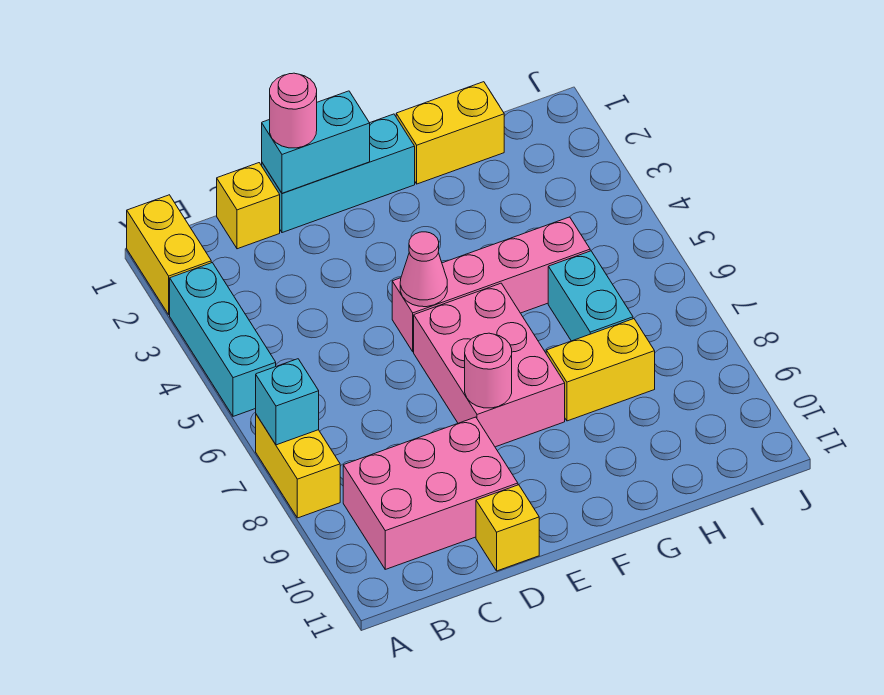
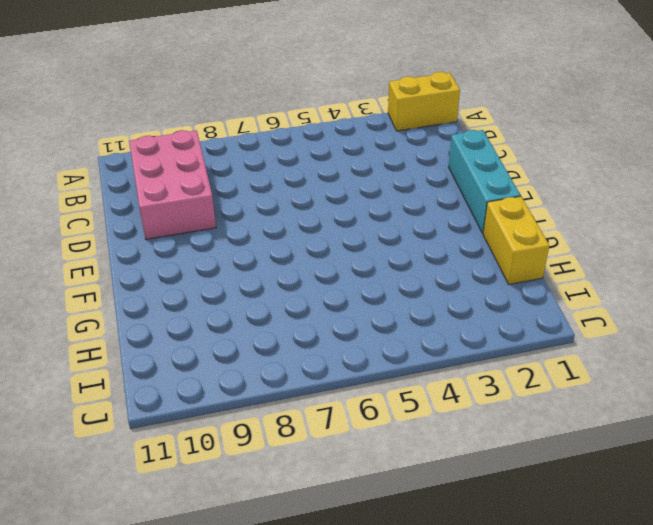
none -> cyan 1x3 brick [170,263,276,416]
none -> yellow 1x2 brick [256,415,340,518]
none -> yellow 1x1 brick [217,163,280,249]

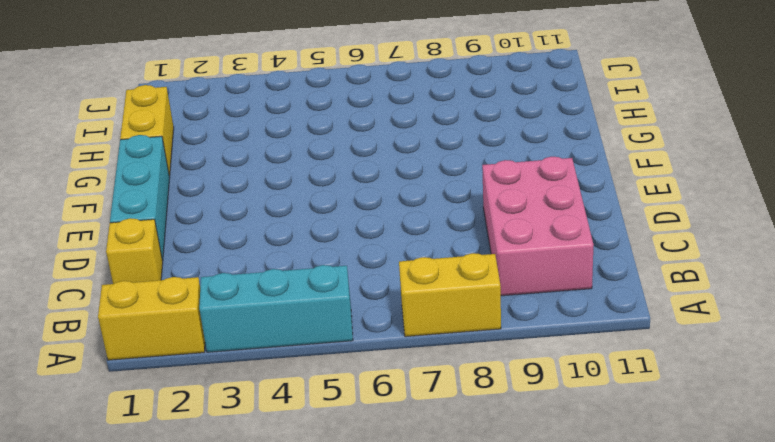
none -> yellow 1x1 brick [476,485,539,571]
none -> pink 1x4 brick [392,217,590,352]
none -> pink 2x3 brick [414,283,565,447]

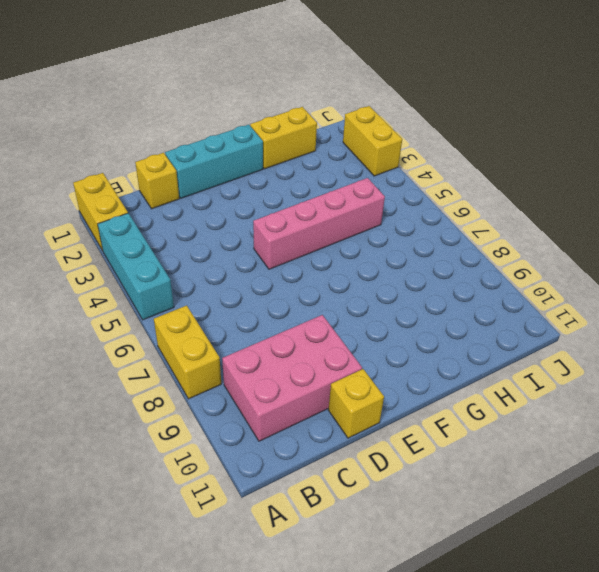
yellow 1x2 brick [343,106,402,176] -> yellow 1x2 brick turned to [546,319,655,421]
none -> pink 2x3 brick [414,283,565,447]
none -> cyan 1x2 brick [548,251,633,341]
none -> cyan 1x1 brick [256,359,319,445]

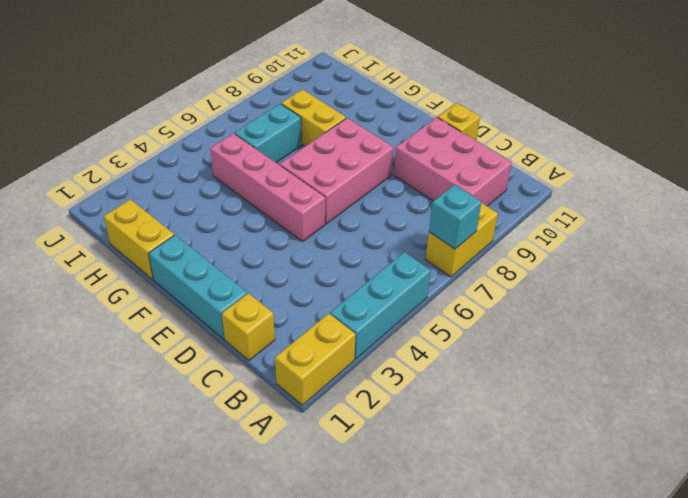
none -> cyan 1x2 brick [262,91,370,193]
none -> pink 1x1 cone [400,232,447,307]
none -> pink 1x1 round brick [465,333,512,408]

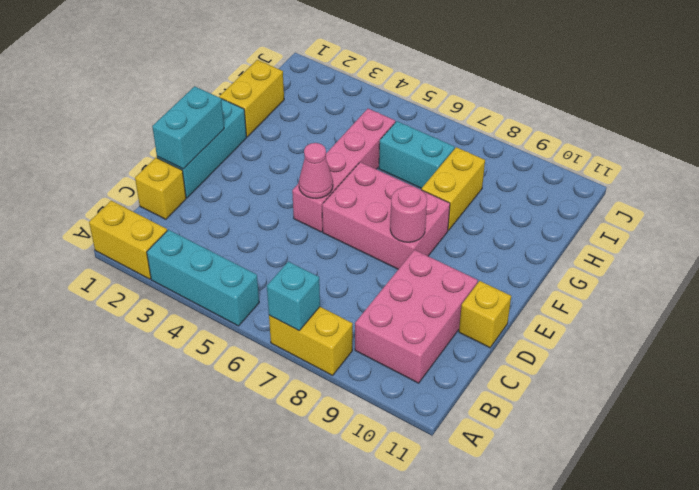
none -> pink 1x1 round brick [270,73,317,148]

